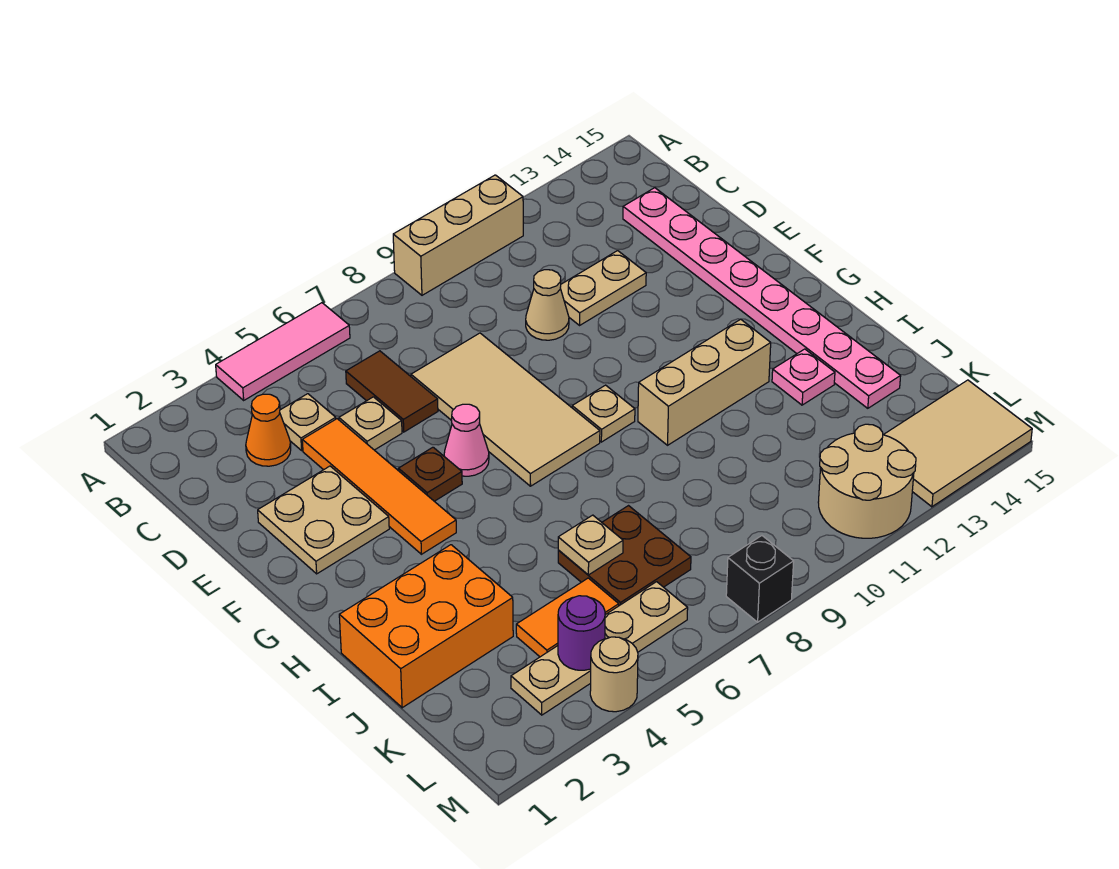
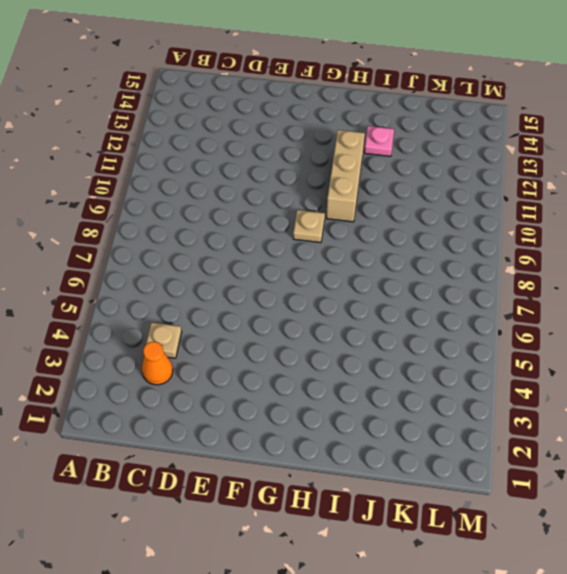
none -> pink 1x3 tile [216,303,350,400]
none -> tan 1x3 brick [393,175,523,295]
none -> brown 1x2 tile [346,351,438,432]

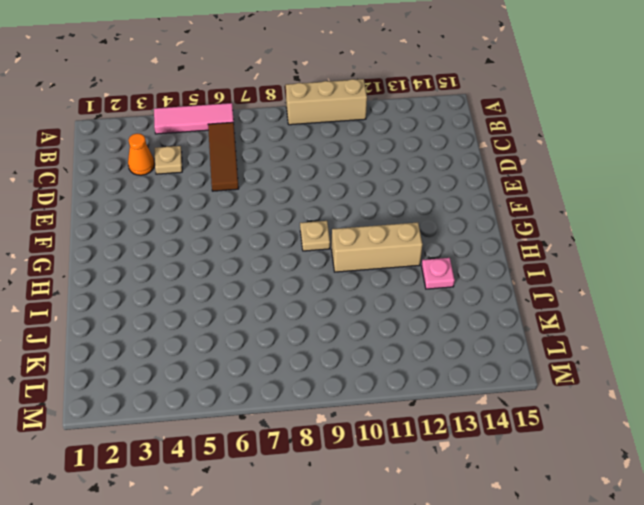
brown 1x3 tile [208,122,239,191] -> brown 1x2 tile [346,351,438,432]
none -> pink 1x8 plate [623,188,901,408]
none -> orange 1x4 tile [302,419,456,554]
none -> tan 1x1 plate [339,397,402,450]

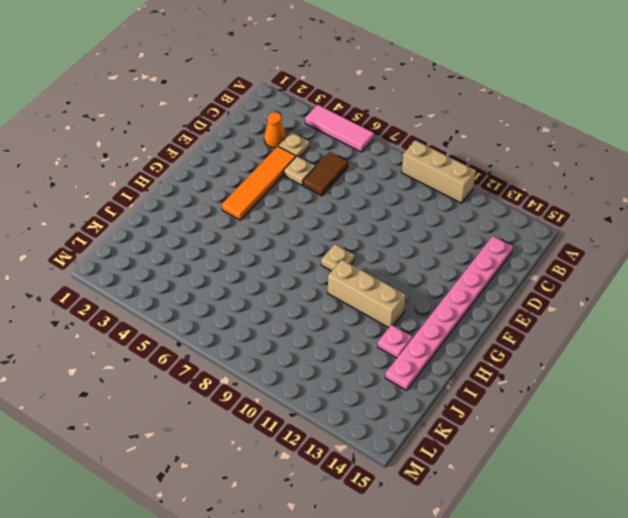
none -> tan 2x4 tile [411,333,600,486]
none -> tan 1x1 cone [526,270,569,340]
none -> tan 1x2 plate [560,251,646,325]

